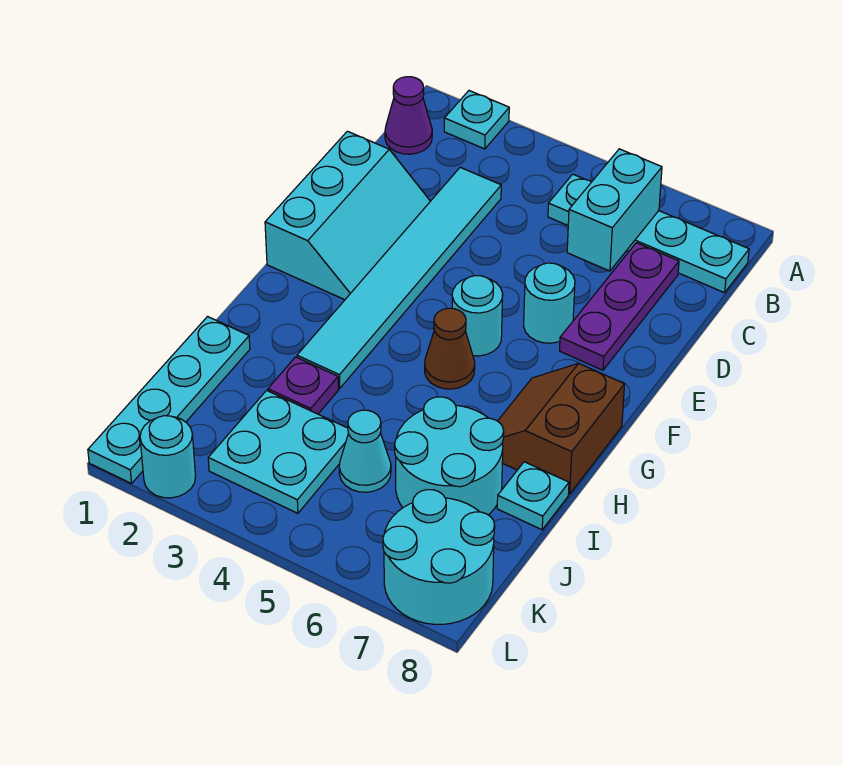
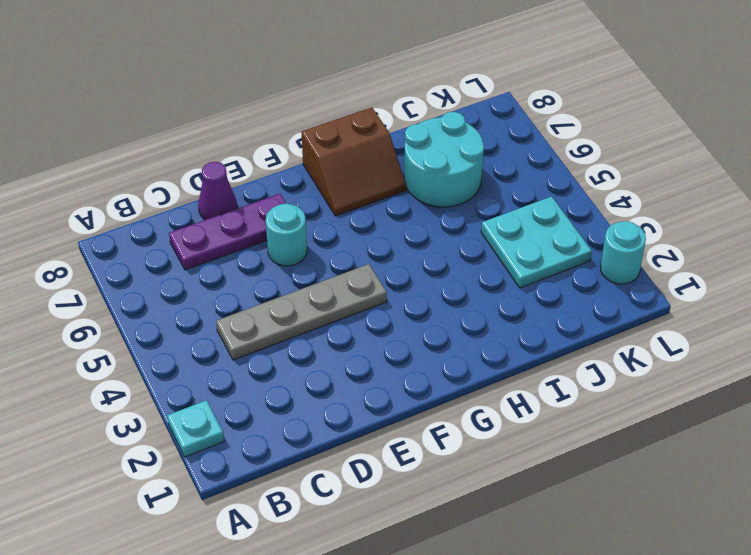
grey 1x4 plate [216,264,387,360] -> none
purple 1x1 cone [198,162,237,220] -> purple 1x1 cone moved to [385,77,432,154]
none -> cyan 1x4 plate [548,174,749,293]
none -> cyan 1x6 tile [297,167,501,388]
none -> cyan 2x3 slope [265,131,430,300]

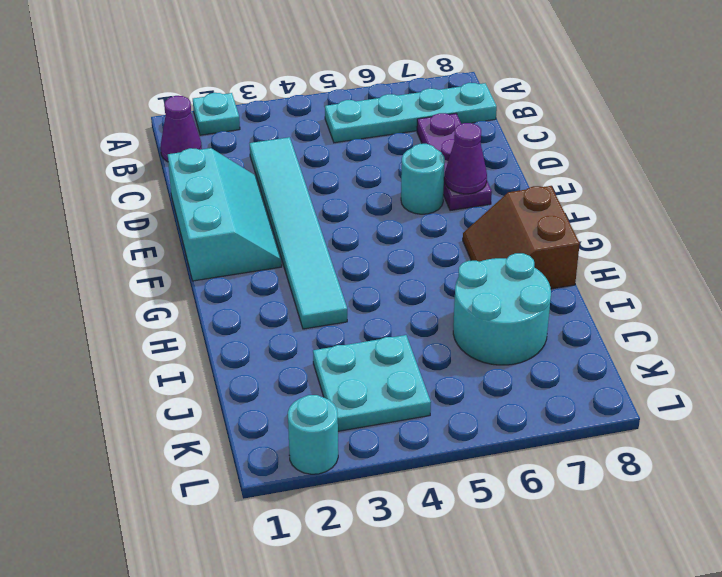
purple 1x1 cone [444,123,487,194] -> none
none -> cyan 1x1 round brick [452,276,503,356]
none -> brown 1x1 cone [425,308,475,389]
none -> cyan 1x4 plate [88,317,250,484]

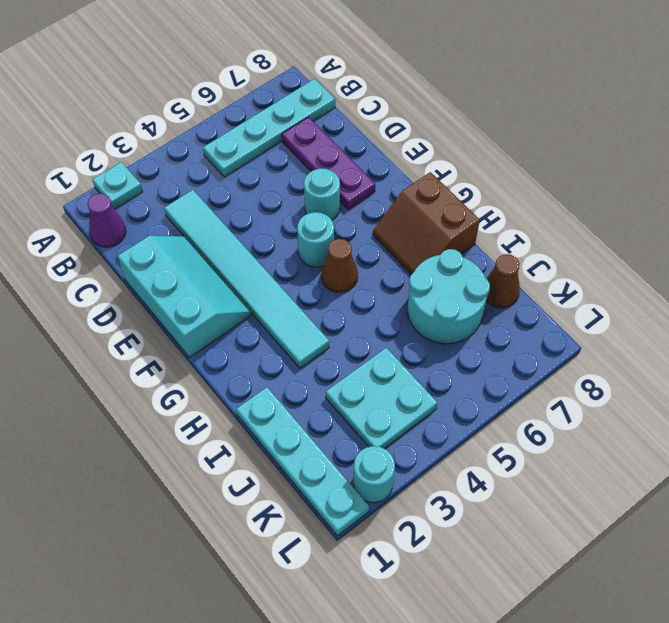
brown 1x1 cone [486,254,520,308] -> none
none -> purple 1x1 plate [268,357,338,414]
none -> cyan 1x1 plate [497,462,569,530]
none -> cyan 1x1 cone [339,410,391,492]

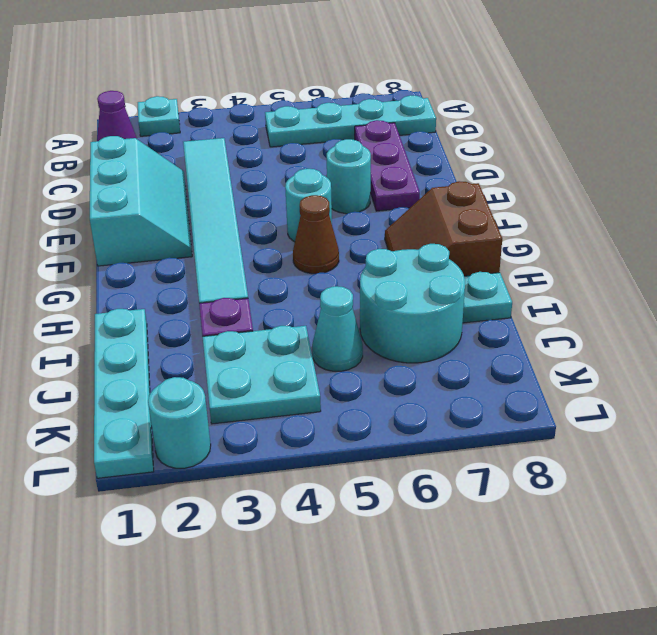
none -> cyan 2x2 round brick [383,490,495,624]
none -> cyan 1x2 brick [567,149,662,271]

